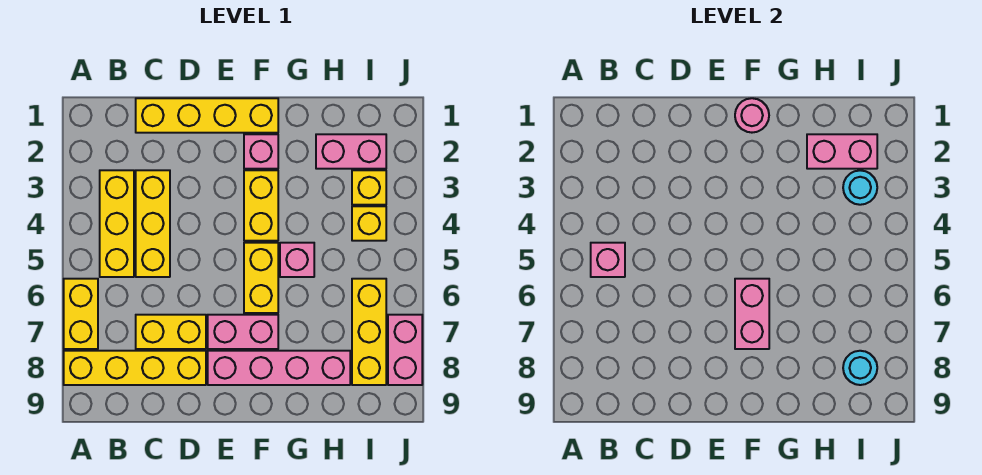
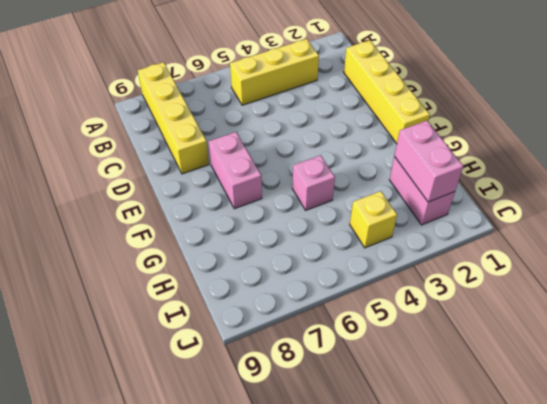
none -> yellow 1x2 brick [64,279,98,349]
none -> yellow 1x3 brick [136,170,170,277]
none -> yellow 1x2 brick [136,315,206,349]

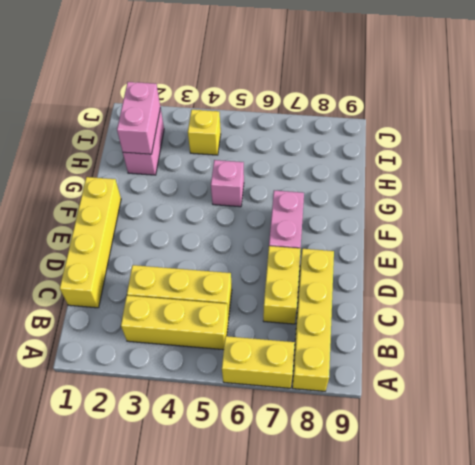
none -> pink 1x4 brick [208,351,350,385]
none -> pink 1x1 brick [244,134,278,169]
none -> yellow 1x2 brick [244,170,278,241]

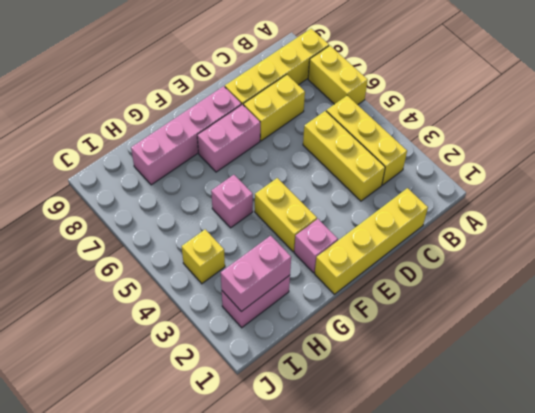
none -> yellow 1x2 brick [244,243,278,313]
none -> yellow 1x1 brick [352,170,386,205]
none -> yellow 1x3 brick [352,279,386,385]

